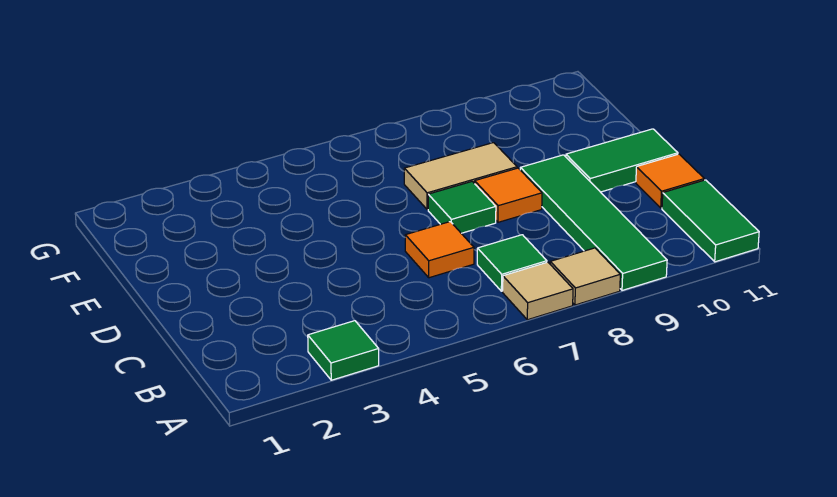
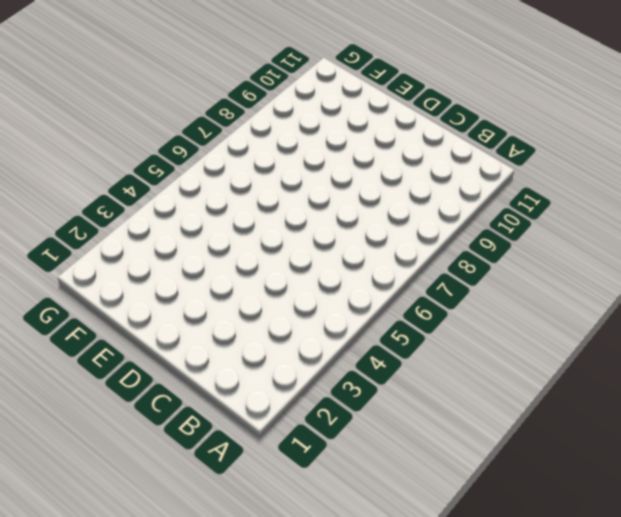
none -> green 1x1 tile [308,321,379,380]
none -> tan 1x1 tile [503,262,573,320]
none -> tan 1x1 tile [550,248,620,305]

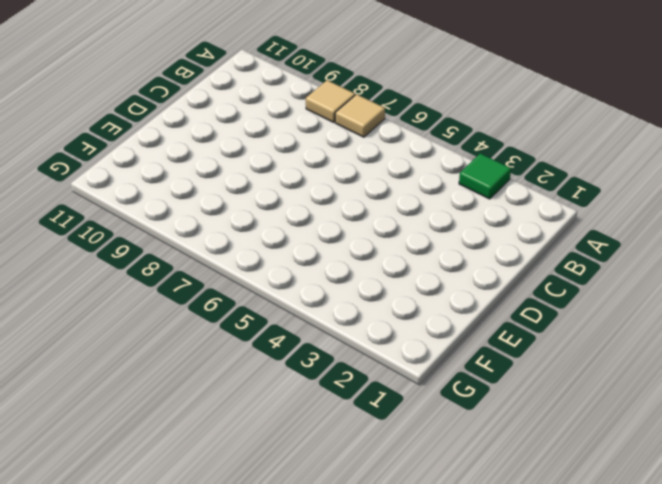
none -> green 1x4 tile [520,155,667,290]
none -> green 1x2 tile [662,180,759,262]
none -> green 1x1 tile [477,235,547,291]

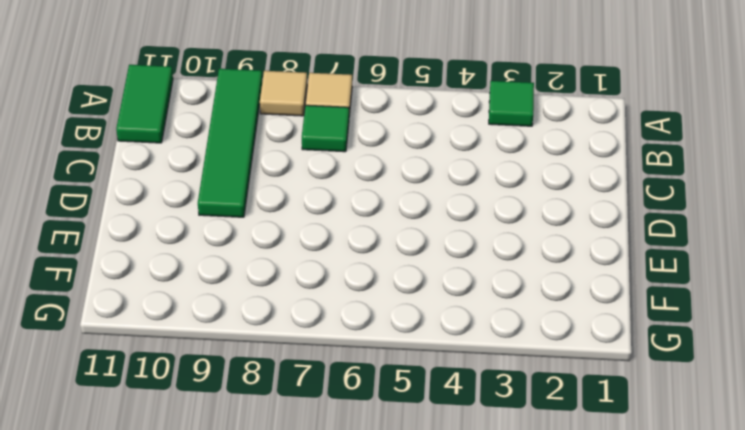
none -> orange 1x1 tile [405,222,474,278]
none -> orange 1x1 tile [636,154,704,208]
none -> green 1x1 tile [428,181,496,233]

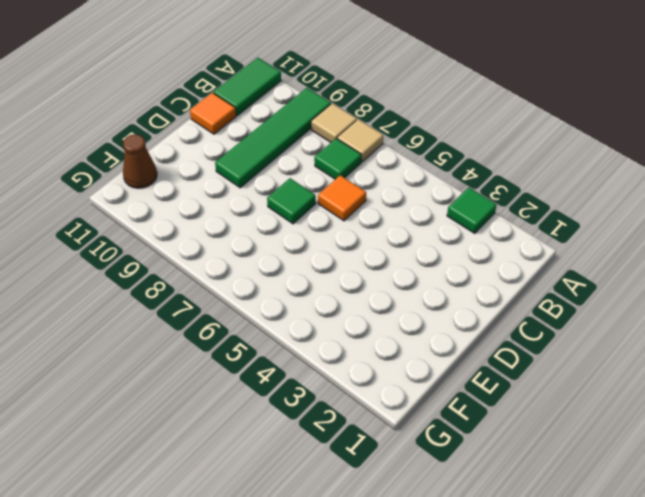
brown 1x1 cone [123,134,157,188] -> none
none -> orange 1x1 tile [475,168,542,222]
none -> green 1x2 tile [566,129,678,192]
none -> tan 1x2 tile [404,143,517,210]

